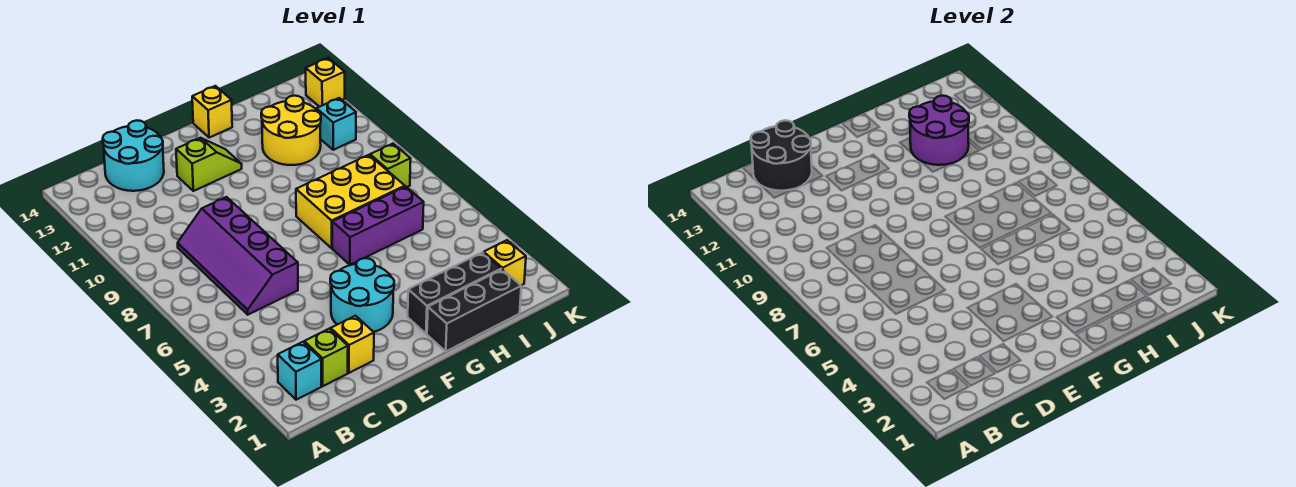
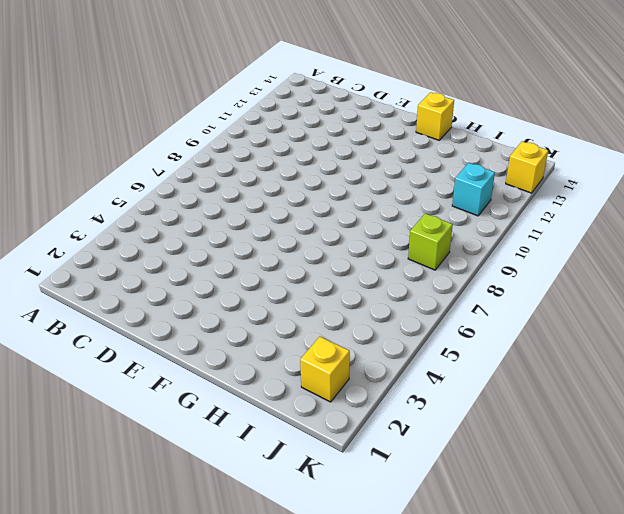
none -> cyan 1x1 brick [278,342,321,400]
none -> lime 1x1 brick [304,329,348,386]
none -> purple 2x4 slope [178,197,298,315]

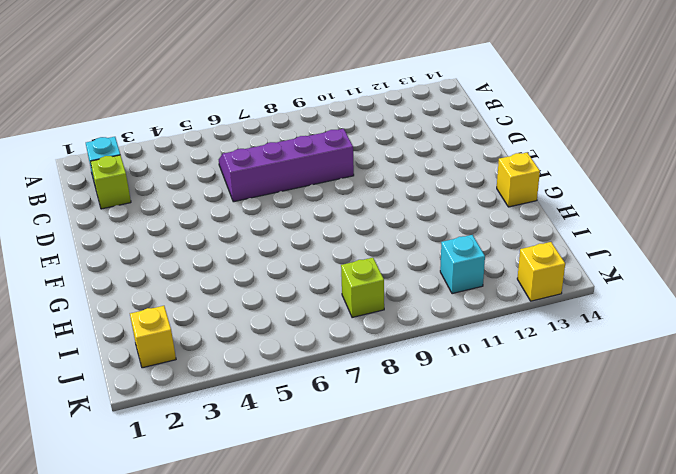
none -> cyan 2x2 round brick [103,120,164,191]
none -> yellow 1x1 brick [331,316,374,373]
none -> cyan 2x2 round brick [330,258,394,332]

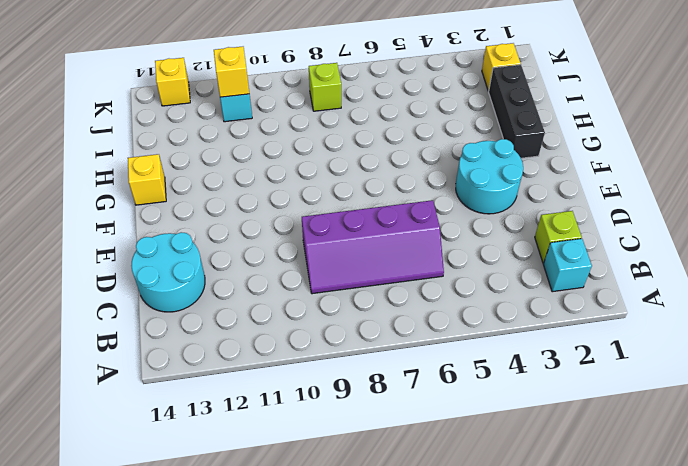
yellow 1x1 brick [214,47,249,97] -> yellow 1x1 brick moved to [331,316,374,373]
none -> lime 1x2 slope [176,138,242,191]
none -> black 1x3 brick [427,269,521,351]
none -> purple 1x3 brick [332,187,424,265]

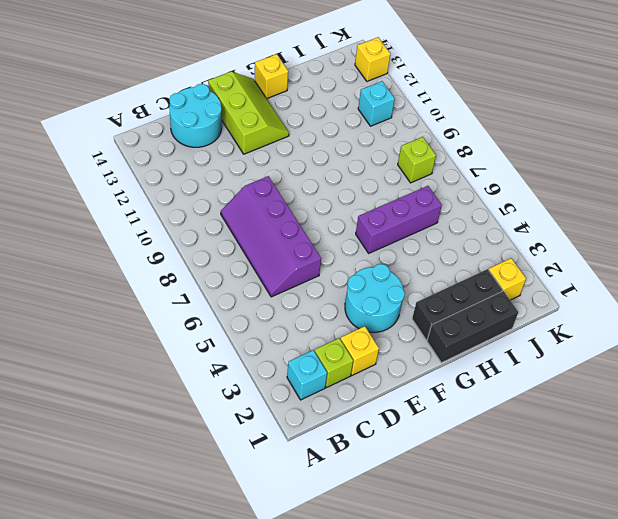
lime 2x3 slope [208,72,289,154] -> lime 1x2 slope [176,138,242,191]
none -> yellow 2x3 brick [296,155,405,248]
none -> yellow 2x2 round brick [261,96,321,165]
none -> black 2x2 round brick [751,120,812,191]

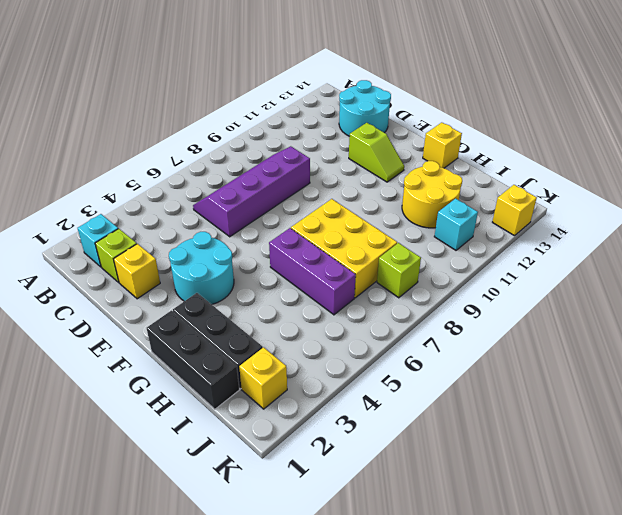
none -> black 2x2 round brick [751,120,812,191]
none -> purple 2x2 round brick [909,96,969,165]

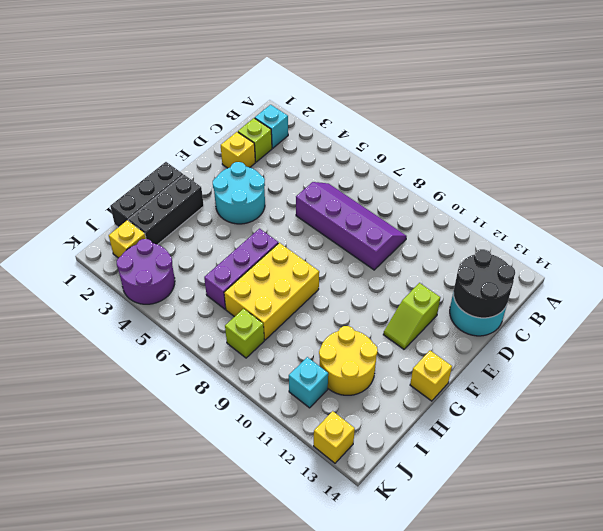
purple 2x2 round brick [117,239,175,304] -> purple 2x2 round brick moved to [909,96,969,165]

